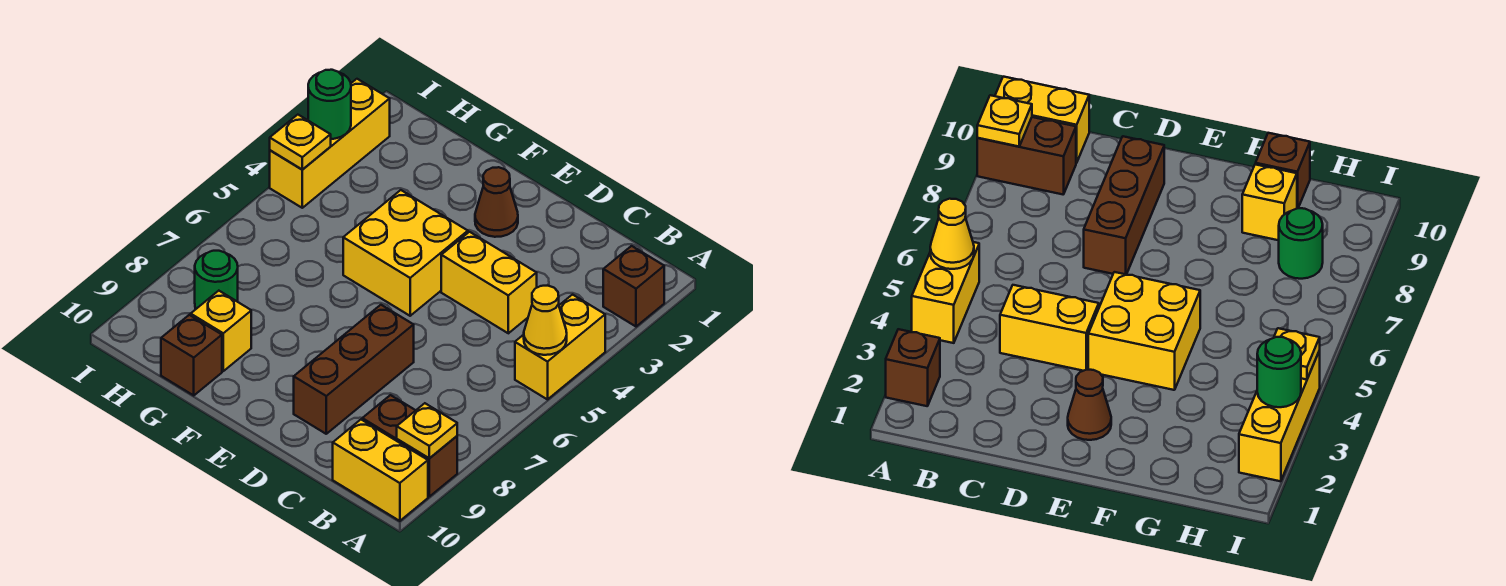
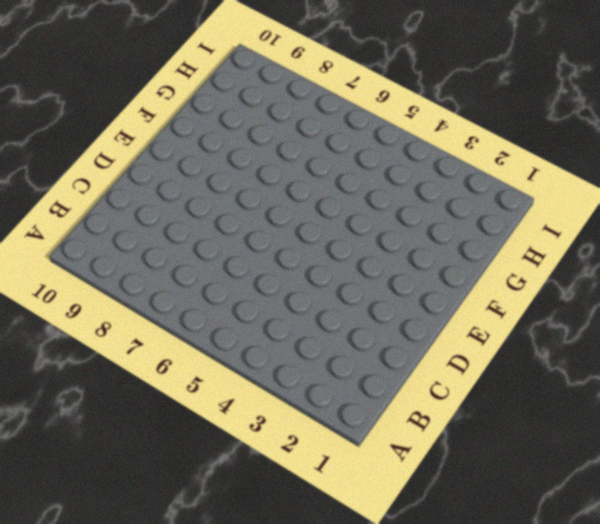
none -> brown 1x1 brick [603,246,664,327]
none -> yellow 1x2 brick [515,295,605,399]
none -> brown 1x2 brick [362,395,457,497]

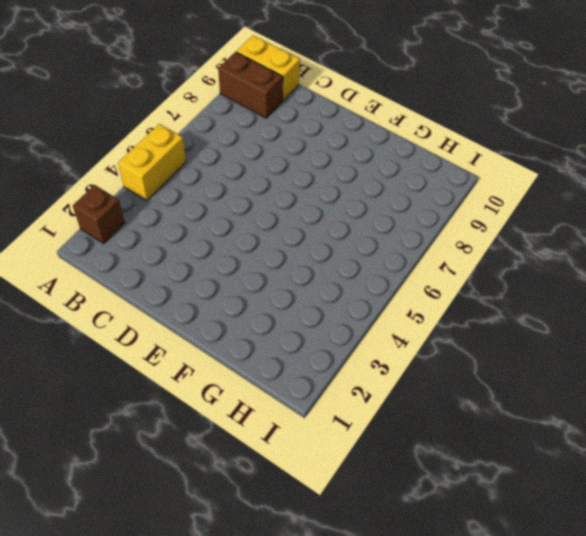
none -> yellow 1x2 brick [441,232,537,333]
none -> brown 1x3 brick [294,305,414,434]
none -> brown 1x1 cone [475,167,518,237]

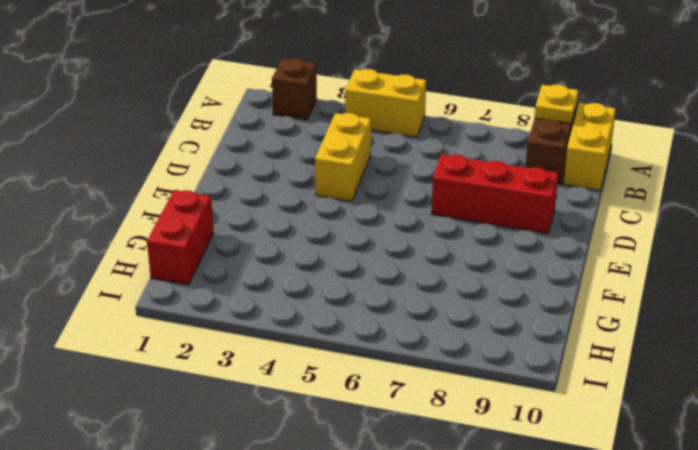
red 1x3 brick [432,154,558,234] -> brown 1x3 brick [294,305,414,434]
red 1x2 brick [147,190,214,285] -> none
none -> brown 1x1 cone [475,167,518,237]
none -> yellow 2x2 brick [343,190,468,316]
none -> yellow 1x1 brick [191,291,251,371]

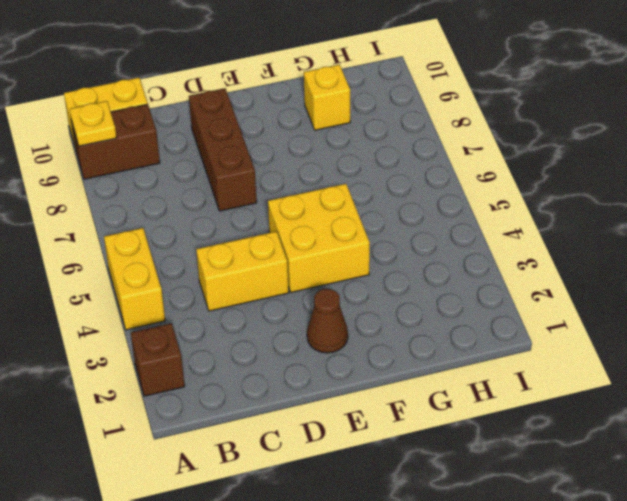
none -> brown 1x1 brick [161,315,222,395]
none -> green 1x1 round brick [195,251,238,309]
none -> yellow 1x3 brick [270,79,390,208]

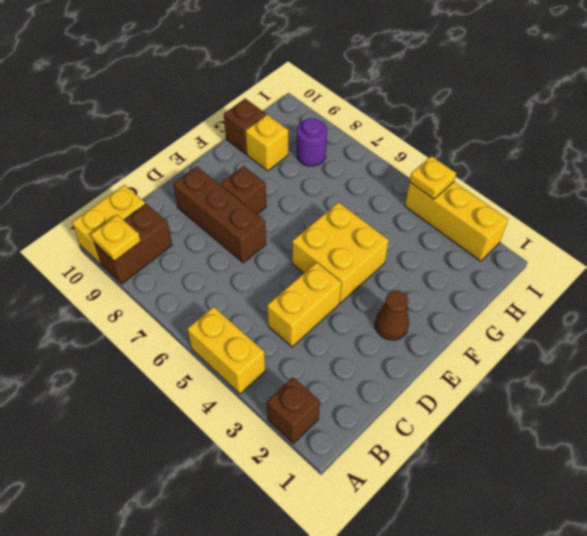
brown 1x1 brick [221,166,266,214] -> none
purple 1x1 round brick [297,118,327,166] -> green 1x1 round brick [195,251,238,309]
none -> yellow 1x1 cone [524,286,567,355]
none -> green 1x1 round brick [308,70,351,139]

